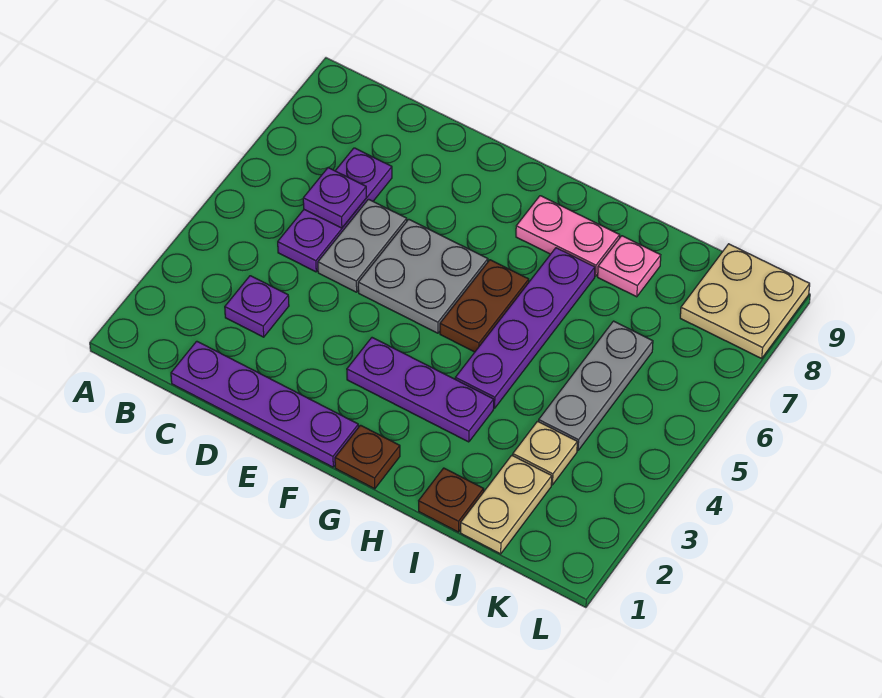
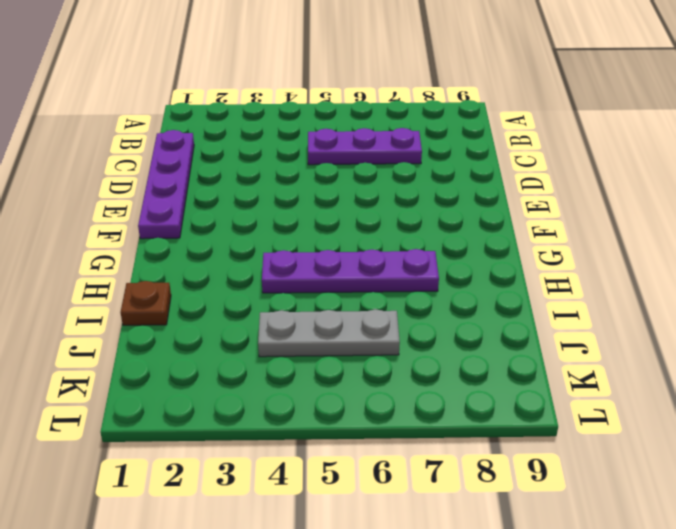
none -> purple 1x1 plate [225,276,289,337]
none -> grey 1x2 plate [318,199,407,292]
none -> grey 2x2 plate [358,219,488,333]

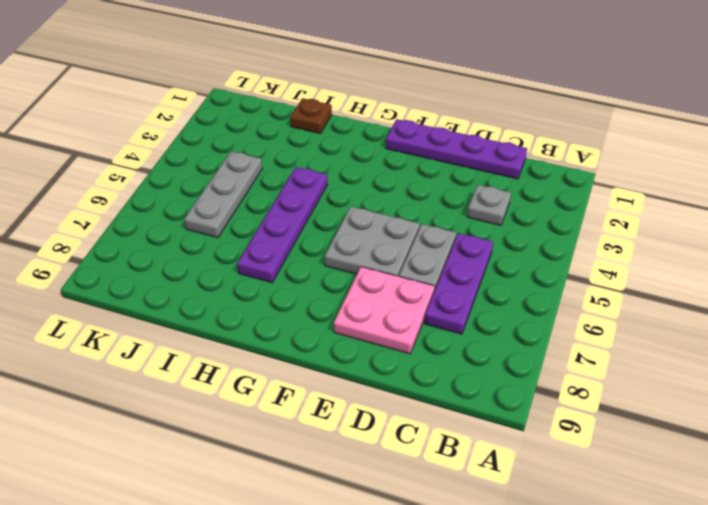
grey 1x1 plate [467,185,511,225] -> purple 1x1 plate [225,276,289,337]
pink 2x2 plate [334,267,435,354] -> none
none -> purple 1x3 plate [347,338,494,442]
none -> brown 1x1 plate [335,425,400,489]
none -> brown 1x2 plate [440,260,529,352]

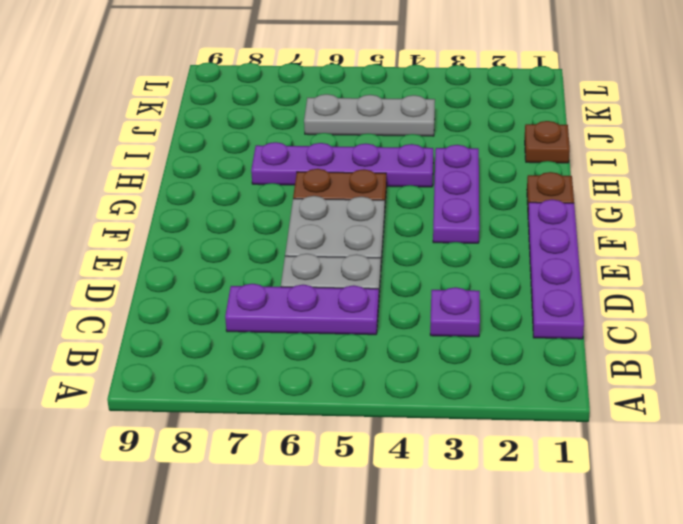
none -> pink 1x2 plate [516,196,620,276]
none -> pink 1x1 plate [598,236,661,297]
none -> tan 1x2 plate [461,455,552,554]

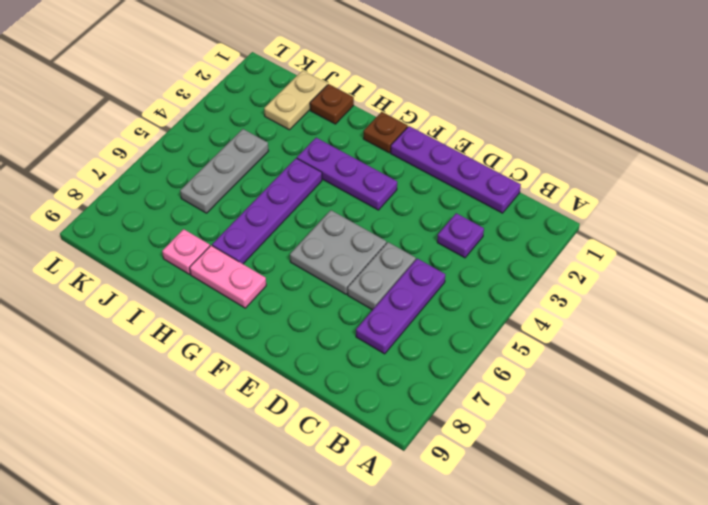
none -> brown 1x2 plate [440,260,529,352]
none -> tan 1x1 plate [513,421,577,485]
none -> tan 2x2 plate [680,244,810,358]

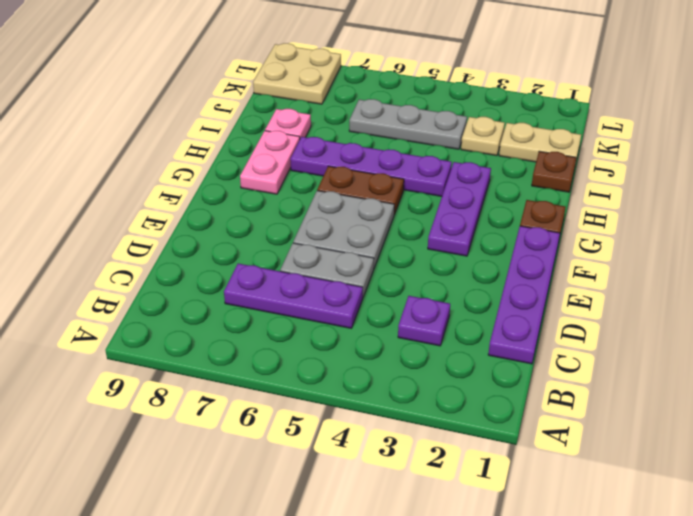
none -> purple 1x1 plate [303,168,366,228]

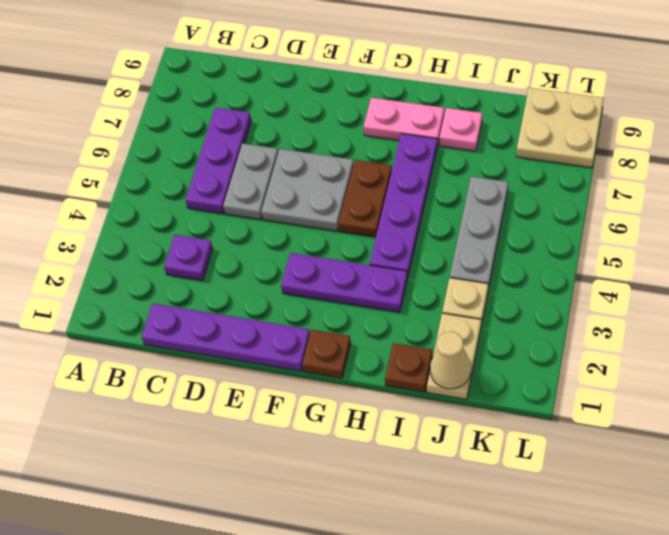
tan 1x1 cone [430,332,471,389] -> none
none -> purple 1x1 plate [303,168,366,228]

